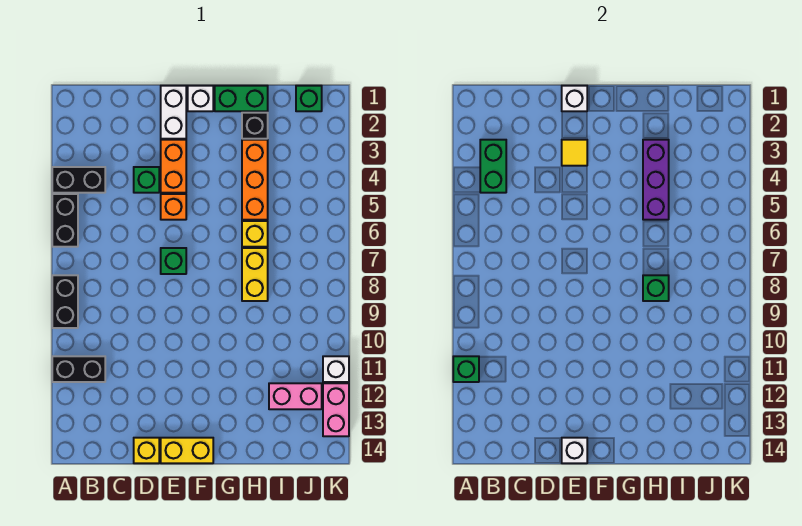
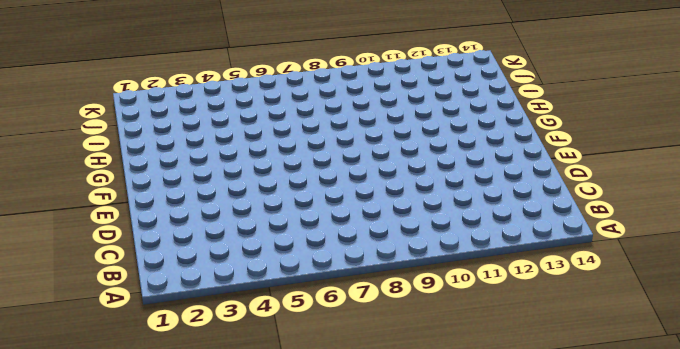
none -> black 1x2 brick [52,167,105,193]
none -> black 1x2 brick [52,194,78,247]
none -> black 1x2 brick [52,275,78,328]

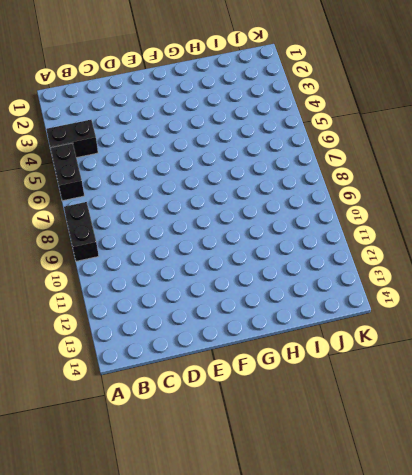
none -> black 1x2 brick [52,356,105,382]
none -> green 1x1 brick [134,167,159,193]
none -> yellow 1x1 brick [134,438,159,463]

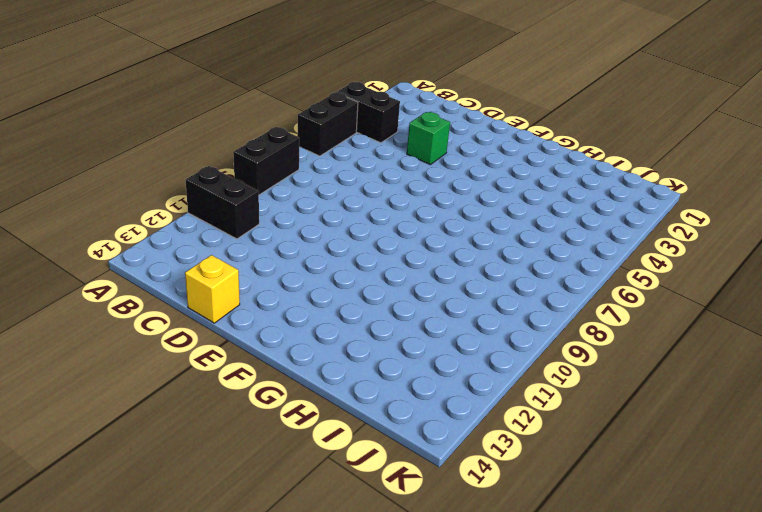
none -> white 1x2 brick [161,86,186,139]
none -> orange 1x2 brick [161,140,186,193]
none -> orange 1x1 brick [161,194,186,220]

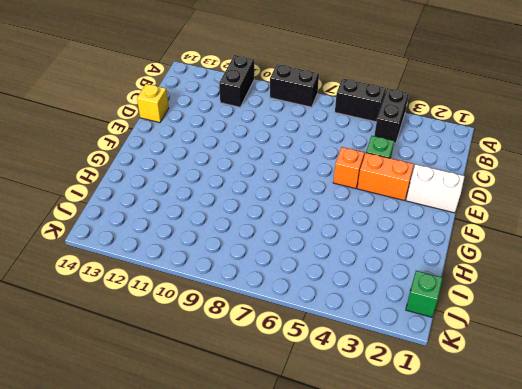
none -> green 1x1 brick [161,248,186,274]
none -> yellow 1x2 brick [161,438,213,463]
none -> white 1x1 brick [188,86,213,111]

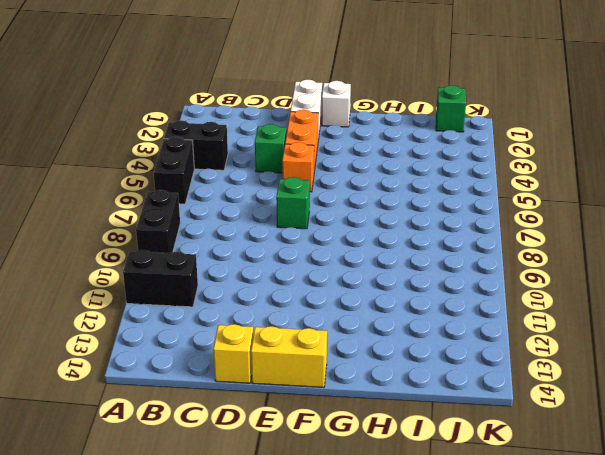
none -> green 1x2 brick [215,86,268,111]
none -> black 1x1 brick [242,113,268,139]
none -> orange 1x3 brick [242,140,268,220]

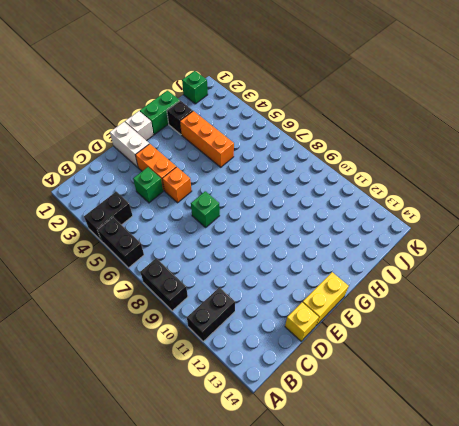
none -> yellow 1x1 brick [242,221,268,247]
none -> yellow 1x2 brick [242,248,268,301]
none -> pink 1x2 brick [269,383,322,409]

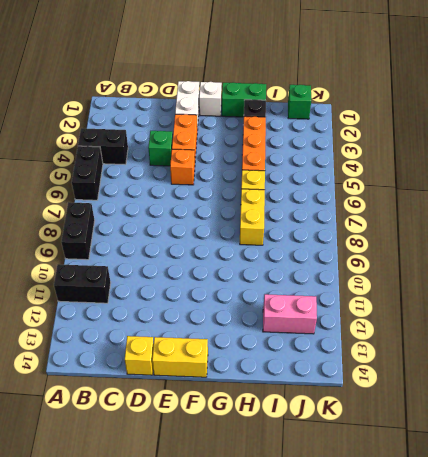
none -> green 1x1 brick [161,248,186,274]
none -> white 1x1 brick [323,356,349,382]
none -> pink 1x2 brick [323,383,349,436]

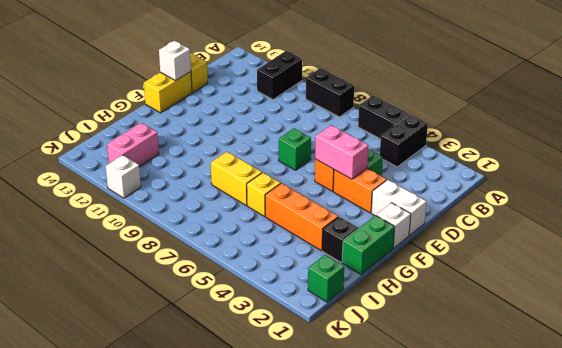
pink 1x2 brick [315,125,368,179] -> pink 1x2 brick moved to [323,383,349,436]
none -> green 1x1 brick [453,356,479,382]
none -> green 1x2 brick [480,140,506,193]
none -> white 1x1 brick [562,86,587,111]

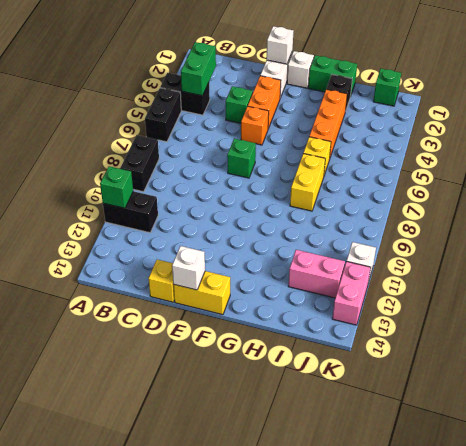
none -> yellow 1x1 tile [562,140,587,166]
none -> purple 1x3 brick [643,140,669,220]
none -> green 1x1 brick [643,275,669,301]

